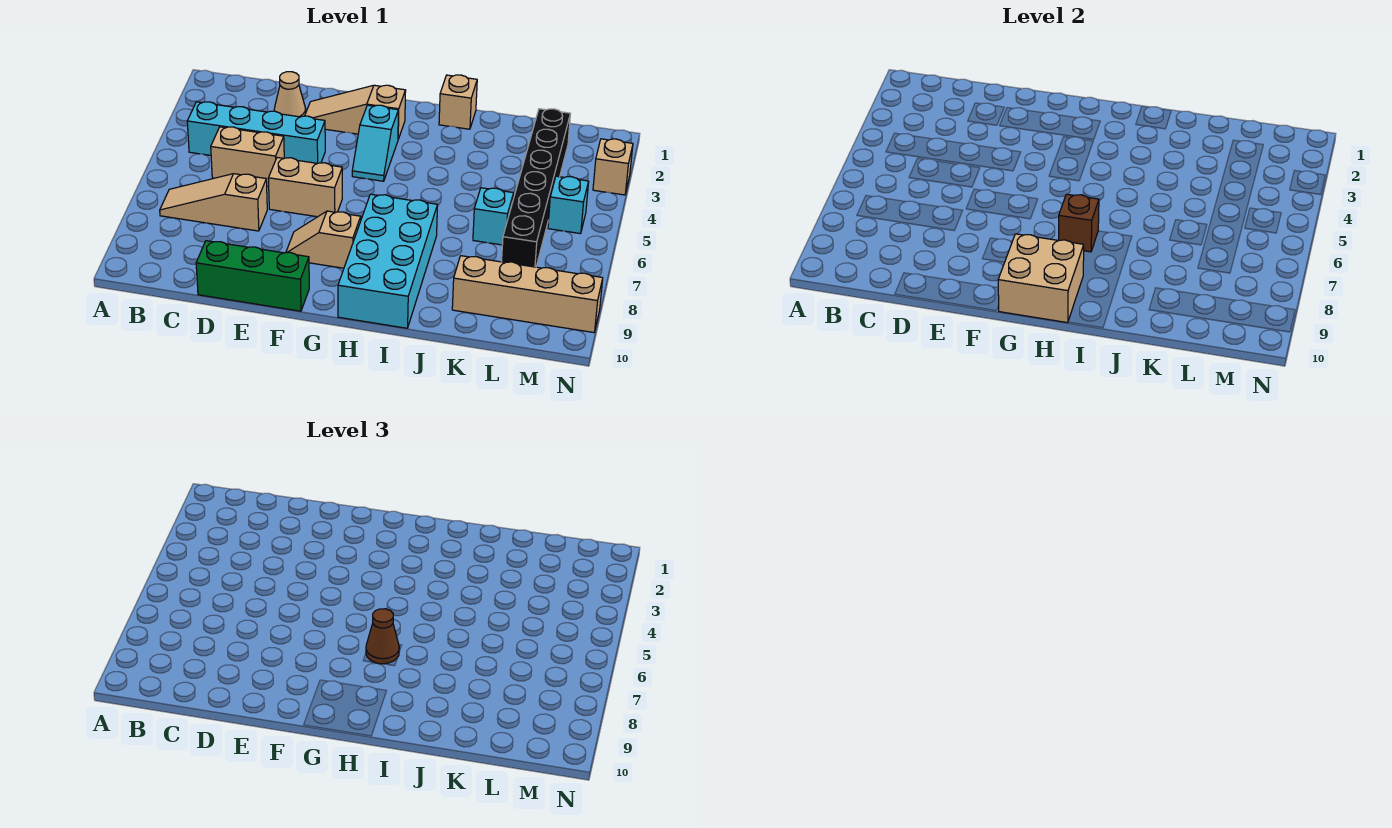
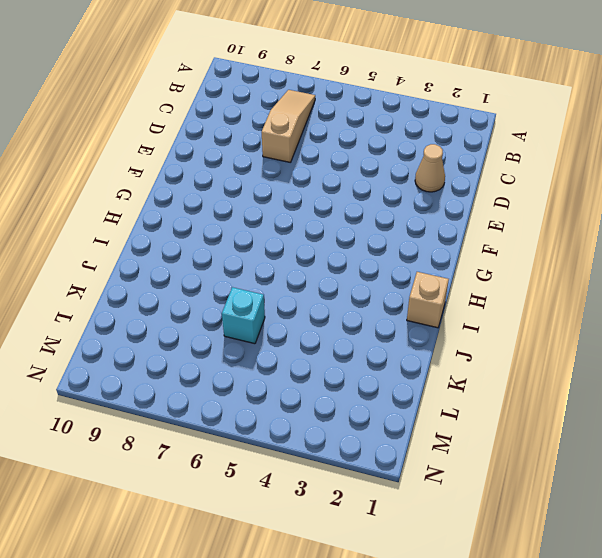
none -> cyan 1x4 brick [187,102,325,163]
none -> tan 1x2 brick [211,127,284,186]
none -> green 1x3 brick [196,241,309,311]

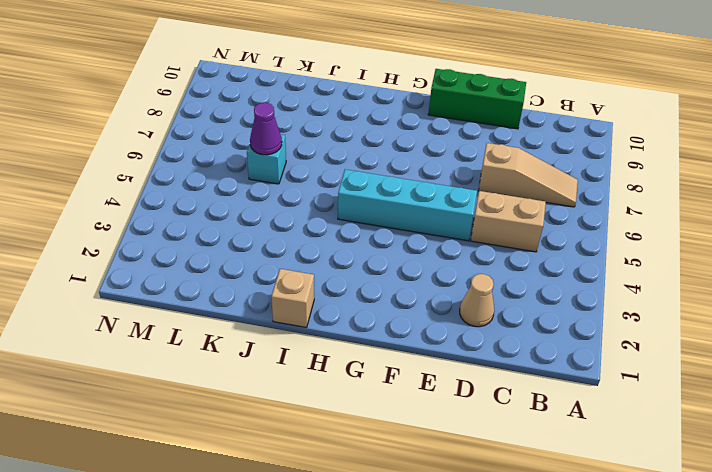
cyan 1x4 brick [338,169,477,241] -> cyan 1x4 brick moved to [187,102,325,163]
purple 1x1 cone [250,103,282,155] -> none
none -> tan 1x3 slope [305,85,406,139]
none -> tan 1x2 brick [268,157,342,217]
none -> tan 1x2 slope [286,211,361,268]

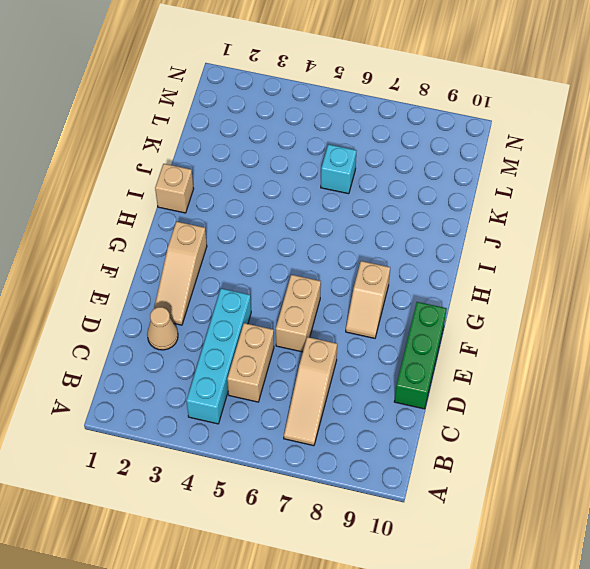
none -> cyan 1x2 slope [352,105,398,181]
none -> cyan 2x4 brick [338,194,438,328]
none -> tan 1x4 brick [452,256,603,333]

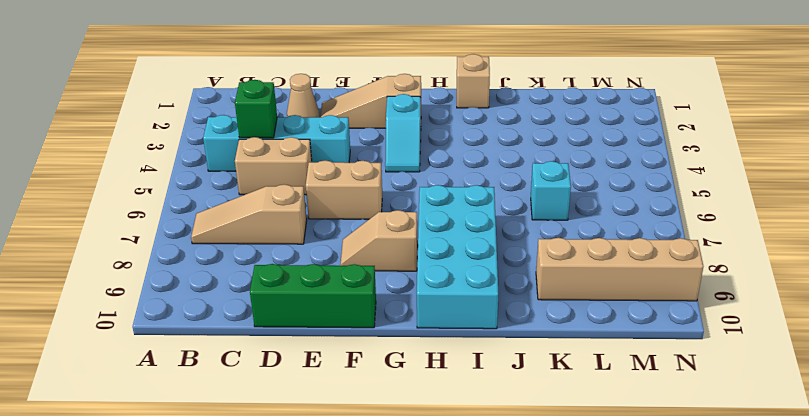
green 1x1 brick [235,80,277,138] -> none
none -> black 1x6 brick [502,109,570,267]
none -> cyan 1x1 brick [548,176,589,234]
none -> tan 1x1 brick [593,139,633,195]

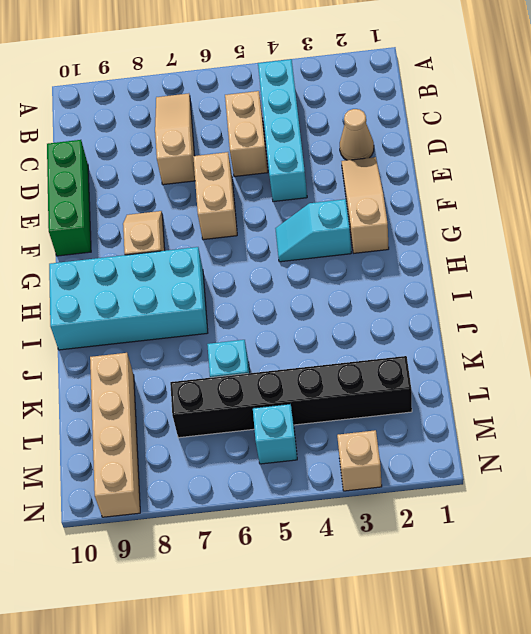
none -> tan 1x1 brick [439,75,477,129]
none -> tan 2x2 brick [998,234,1084,323]
none -> brown 1x1 brick [1059,194,1099,252]

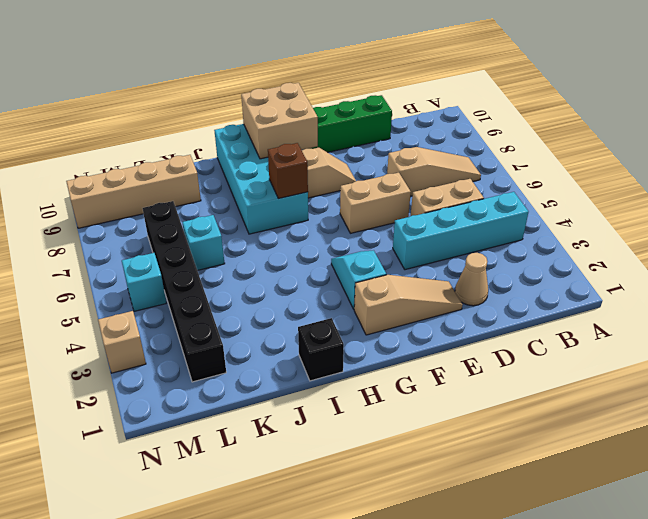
black 1x1 brick [298,318,344,381] -> tan 1x1 brick [439,75,477,129]
none -> brown 1x1 cone [366,609,399,664]

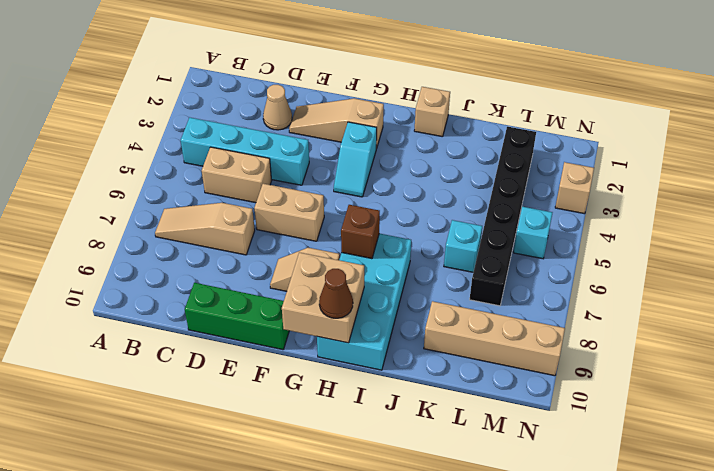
brown 1x1 cone [319,269,353,318] -> brown 1x1 cone moved to [366,609,399,664]

